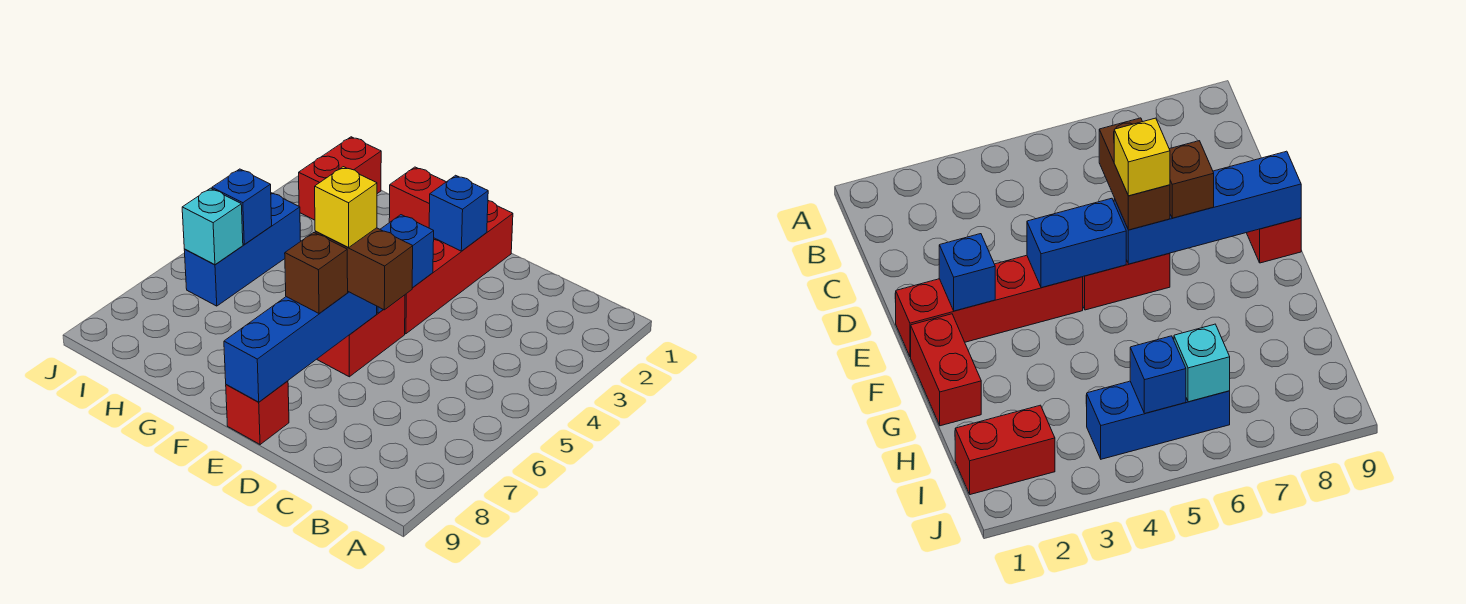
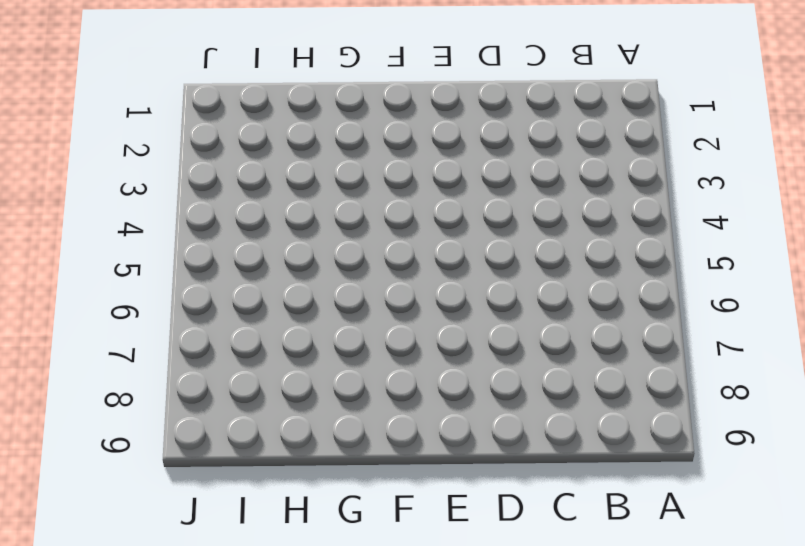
none -> red 1x4 brick [405,201,513,334]
none -> red 1x2 brick [317,295,405,377]
none -> red 1x1 brick [226,381,289,445]

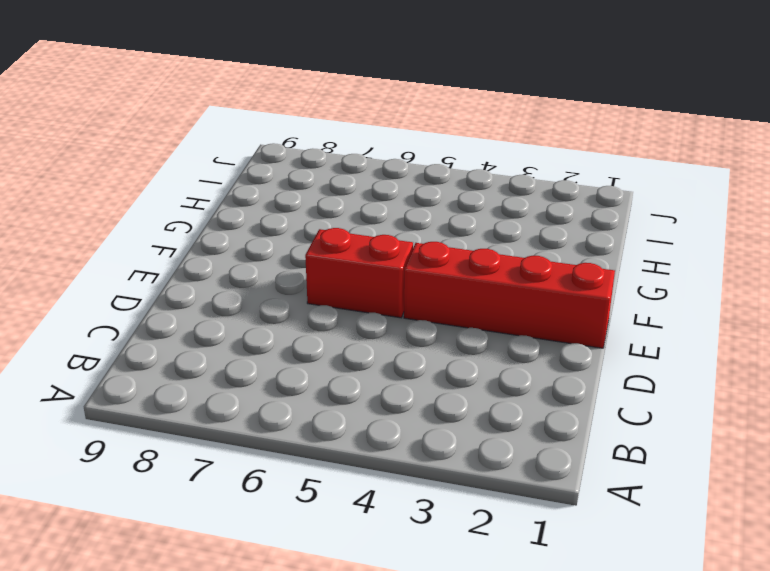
none -> red 1x1 brick [226,381,289,445]
none -> red 1x2 brick [389,167,446,228]
none -> red 1x2 brick [299,137,381,220]

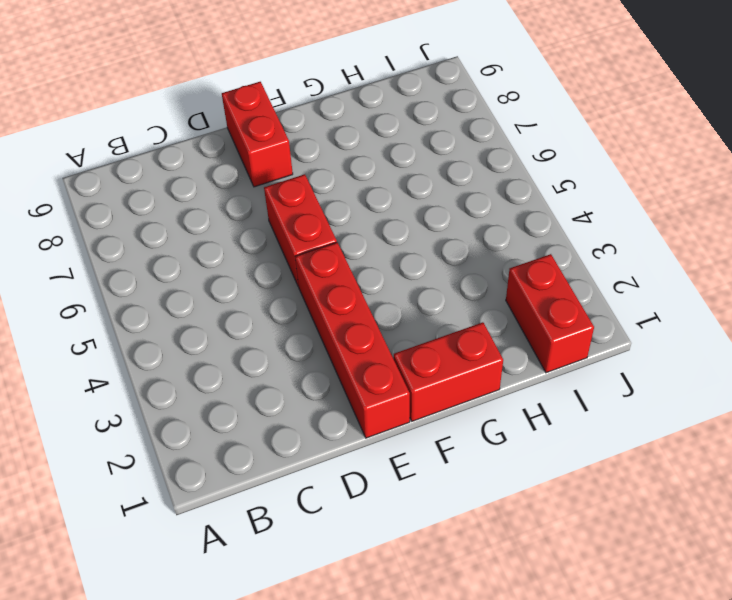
red 1x2 brick [222,82,293,187] -> red 1x1 brick [226,381,289,445]
none -> blue 1x3 brick [184,193,301,306]
none -> blue 1x1 brick [429,175,488,251]
none -> blue 1x2 brick [377,215,434,313]

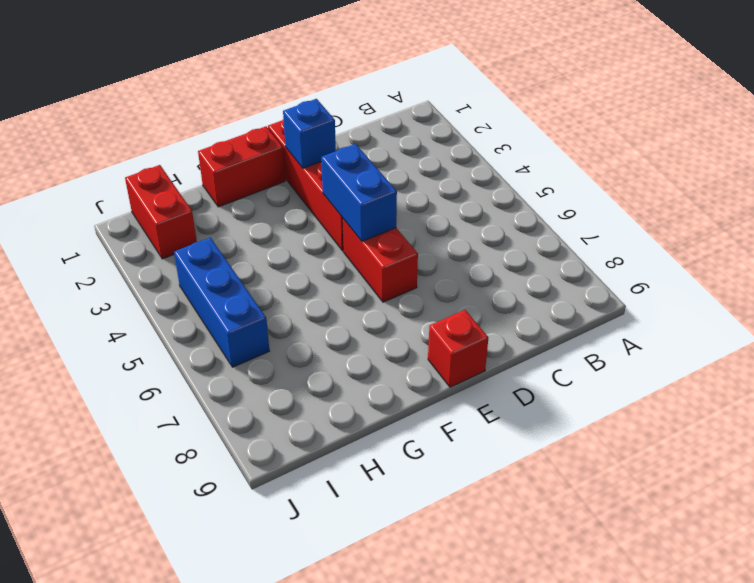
none -> blue 1x4 brick [224,292,377,402]
none -> blue 1x1 brick [212,169,272,245]
none -> cyan 1x1 brick [182,188,243,265]

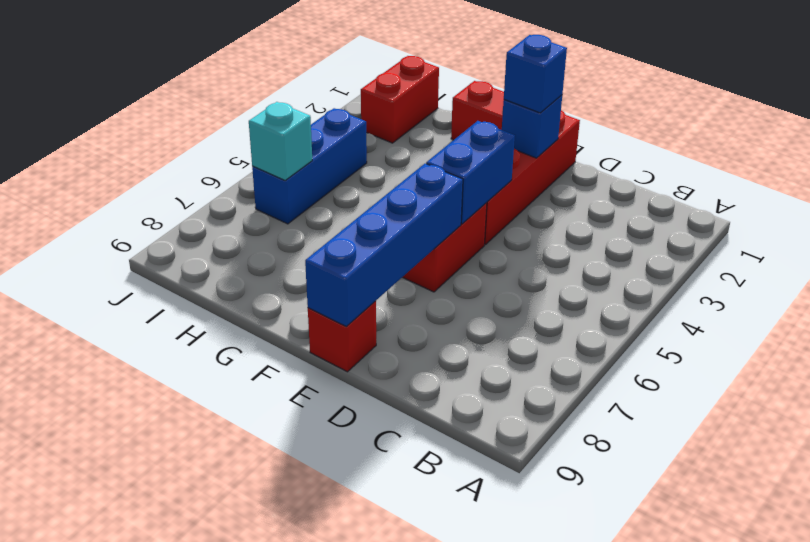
blue 1x1 brick [504,35,567,113] -> blue 1x1 brick moved to [212,169,272,245]
none -> brown 1x2 brick [315,228,413,310]
none -> brown 1x1 brick [285,233,348,313]
none -> yellow 1x1 brick [315,167,377,247]

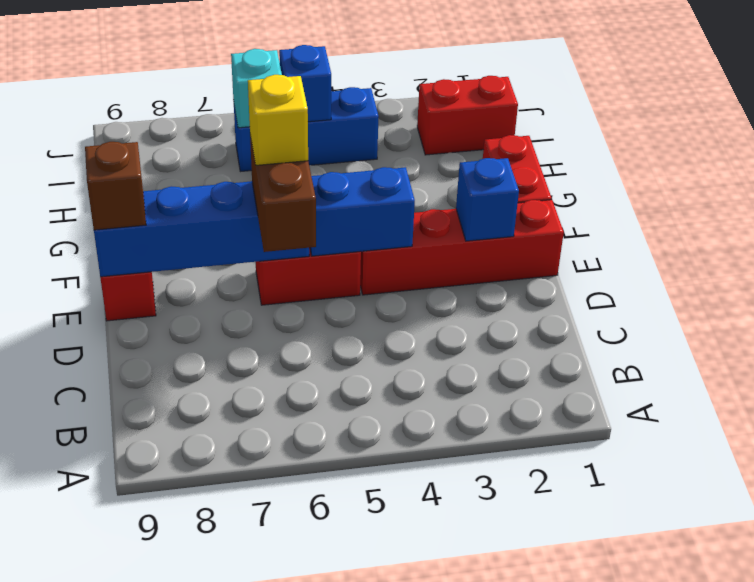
brown 1x1 brick [85,142,146,230] -> brown 1x1 brick moved to [285,233,348,313]

